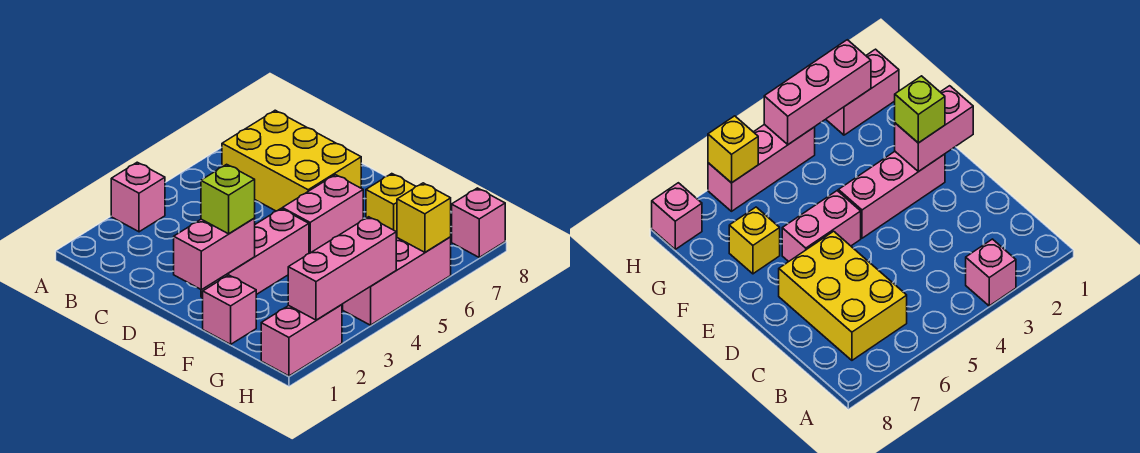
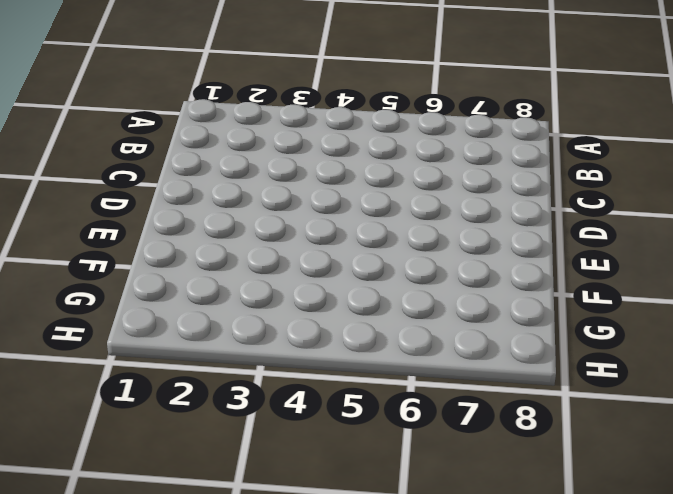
none -> pink 1x1 brick [111,162,165,232]
none -> yellow 2x3 brick [222,110,361,211]
none -> pink 1x3 brick [201,209,309,298]

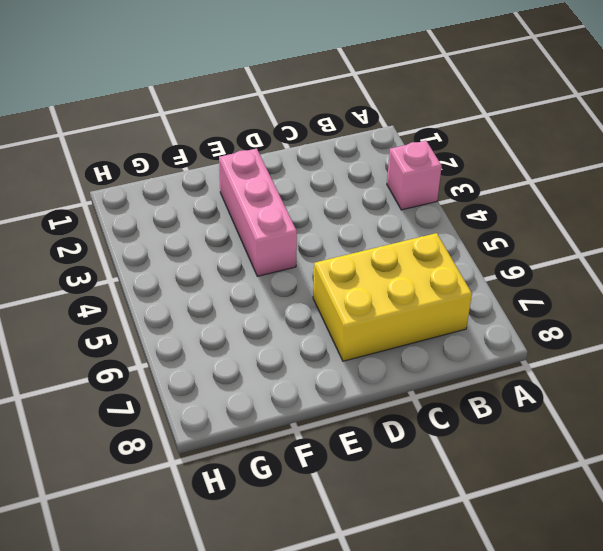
none -> pink 1x2 brick [282,175,363,253]
none -> pink 1x1 brick [203,275,256,344]
none -> yellow 1x1 brick [366,174,416,238]

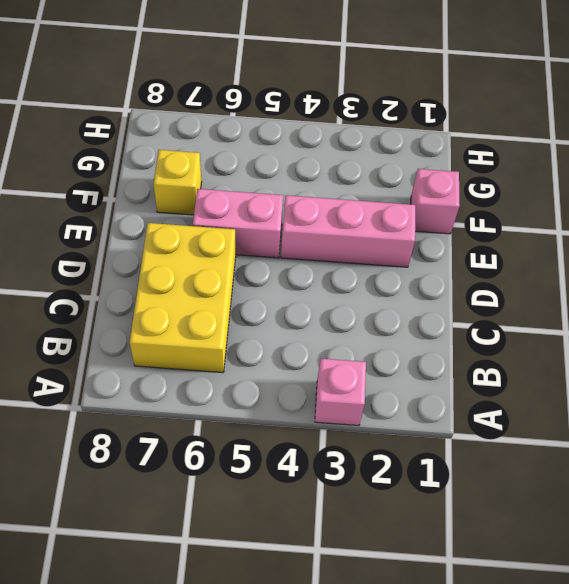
none -> pink 1x2 brick [261,305,342,376]
none -> pink 1x3 brick [343,237,451,325]
none -> pink 1x1 brick [452,188,505,257]

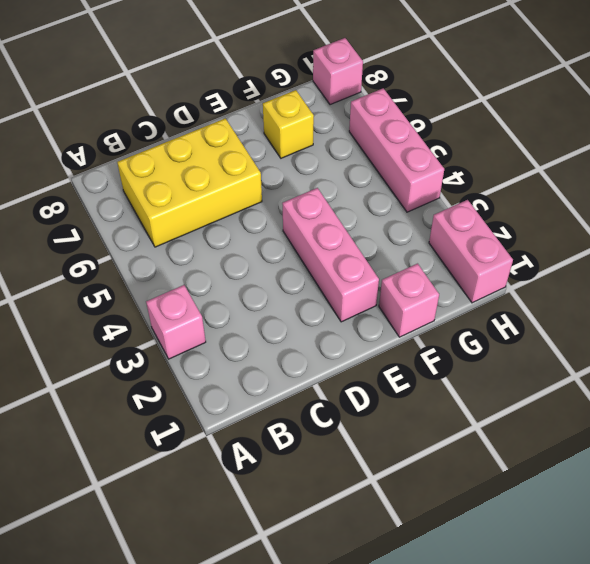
none -> pink 1x2 brick [282,175,363,253]
none -> pink 1x2 brick [174,218,255,290]
none -> pink 1x3 brick [288,217,396,320]

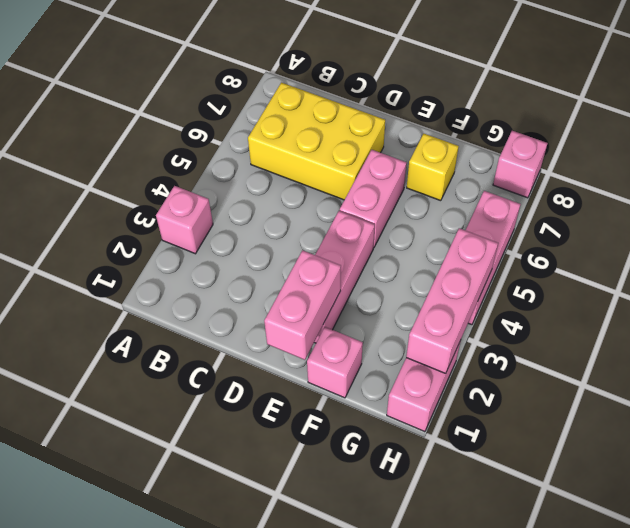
none -> yellow 1x1 brick [397,183,451,252]
none -> lime 1x1 brick [201,164,255,234]

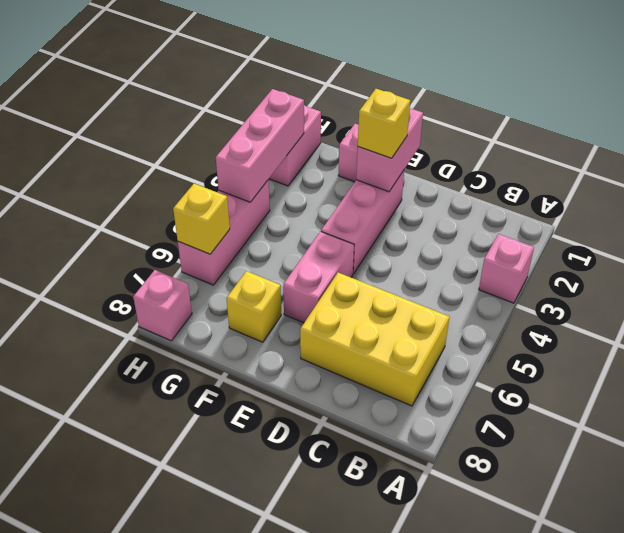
yellow 1x1 brick [358,89,410,158] -> lime 1x1 brick [201,164,255,234]

